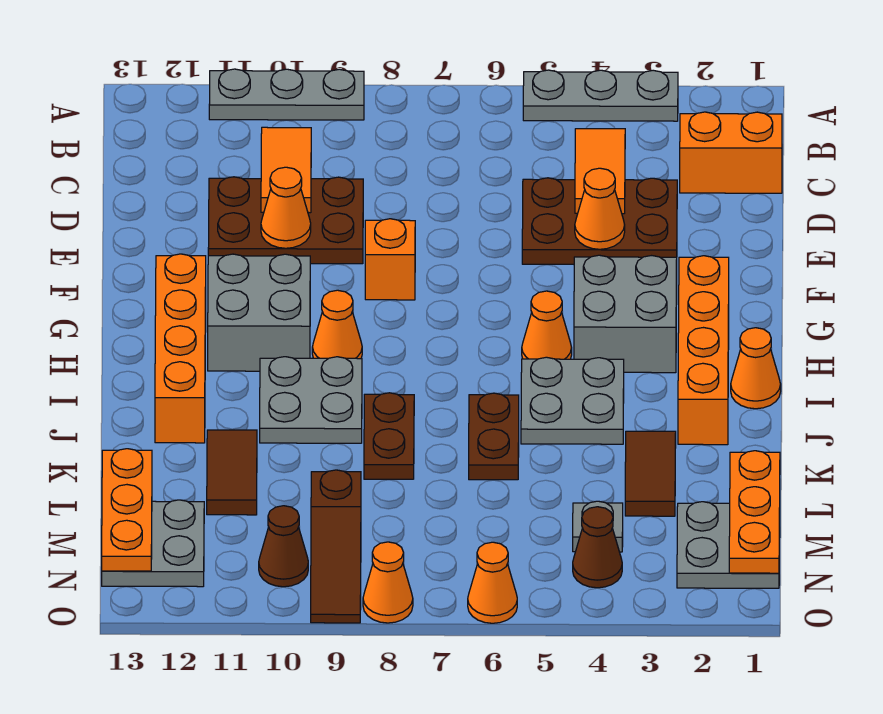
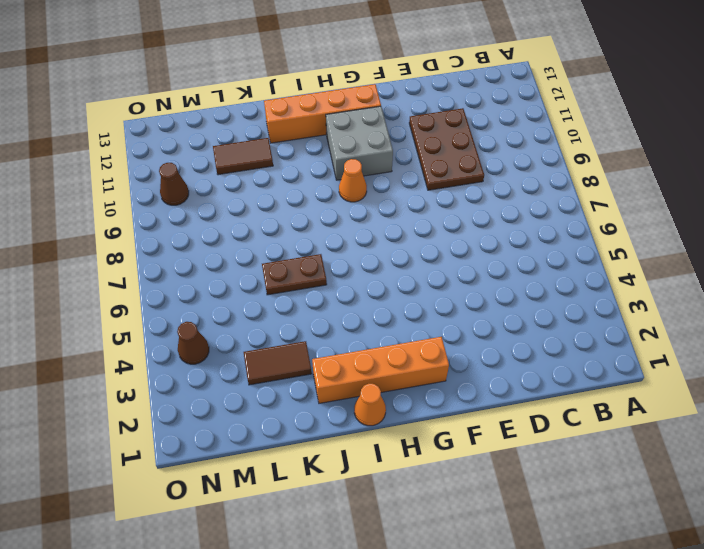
none -> grey 1x3 plate [523,70,678,121]
none -> grey 1x3 plate [209,69,364,120]
none -> orange 1x2 brick [680,112,782,193]
none -> brown 2x3 plate [522,178,677,264]

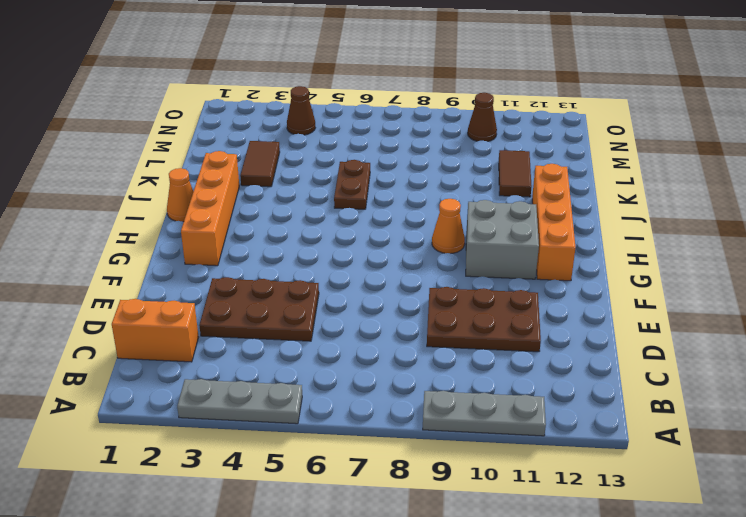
none -> orange 1x1 brick [365,219,415,300]
none -> grey 2x2 brick [574,255,677,373]
none -> orange 1x1 cone [522,291,572,359]
none -> grey 2x2 plate [521,357,624,444]

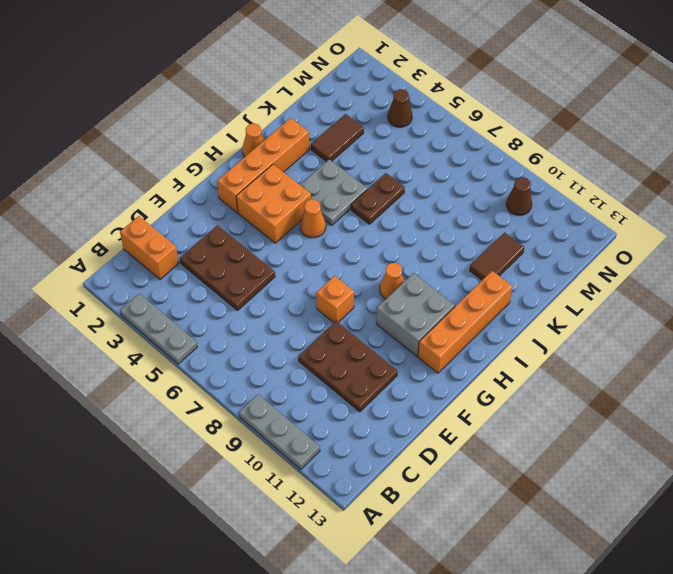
orange 2x2 brick [236,164,311,243] -> grey 2x2 brick [574,255,677,373]
none -> grey 2x2 plate [260,357,362,443]
none -> brown 1x2 plate [364,393,414,479]
none -> grey 2x2 plate [677,502,780,588]
none -> grey 1x1 plate [573,501,623,552]

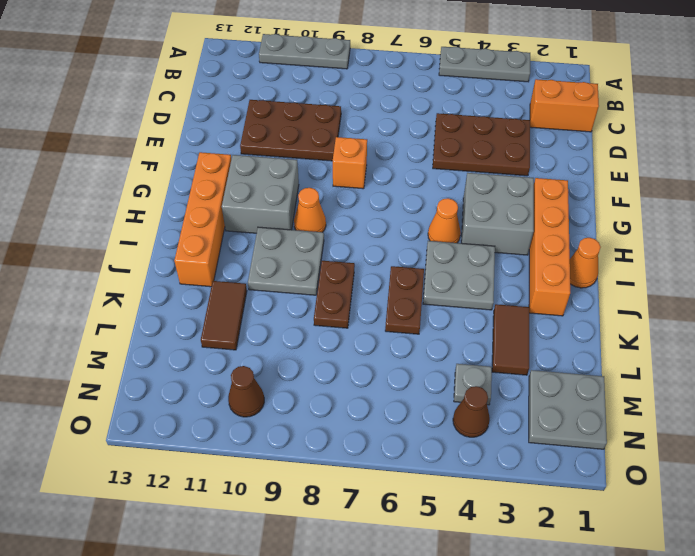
none -> brown 1x3 slope [311,470,361,623]
none -> grey 2x2 plate [102,500,204,587]
none -> orange 1x1 cone [468,542,517,623]
none -> orange 1x1 cone [363,542,413,623]

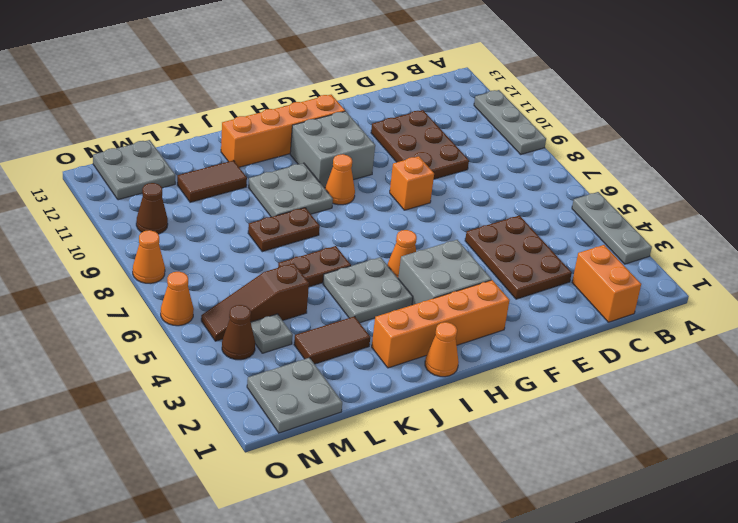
brown 1x3 slope [201,263,309,341] -> brown 1x3 slope moved to [311,470,361,623]
none -> orange 1x2 tile [575,129,625,214]
none -> orange 1x2 tile [261,127,311,213]
none -> orange 1x1 cone [575,168,625,249]
none -> orange 1x1 cone [261,167,311,248]

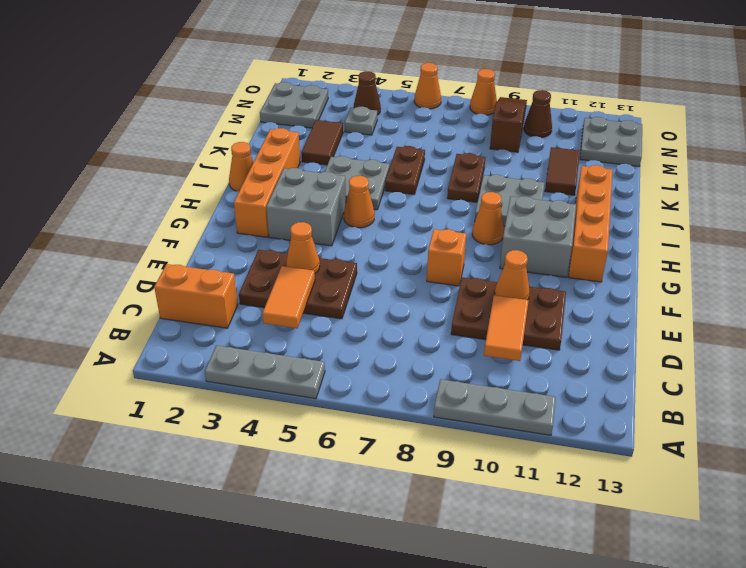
none -> orange 1x3 plate [729,451,780,573]
none -> orange 1x3 plate [102,449,152,571]

